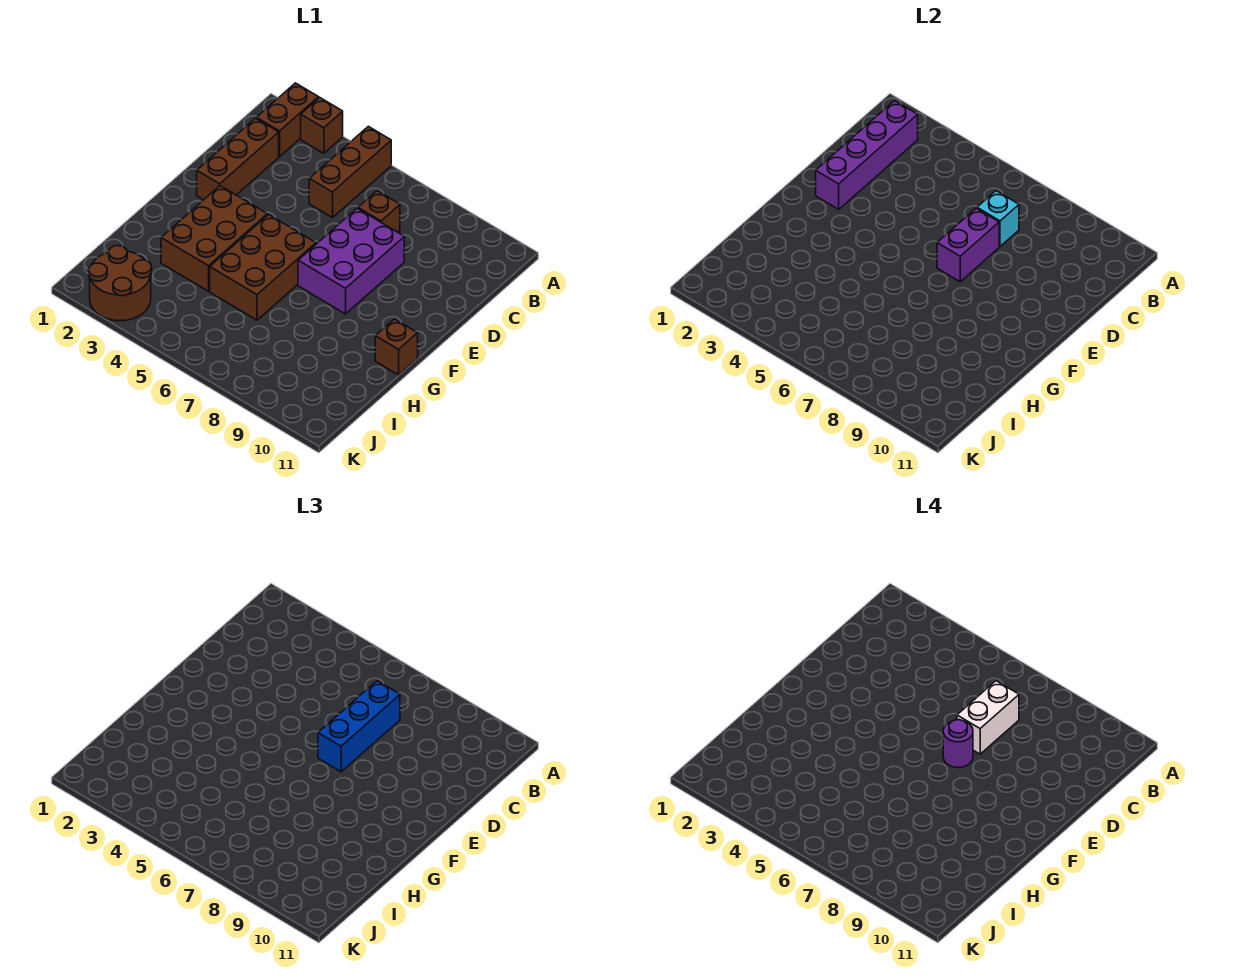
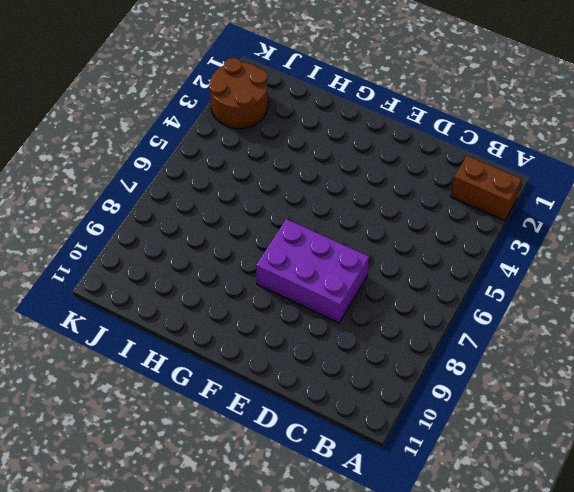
none -> brown 1x1 brick [301,98,343,153]
none -> brown 1x3 brick [309,126,391,218]
none -> brown 1x3 brick [197,118,279,200]

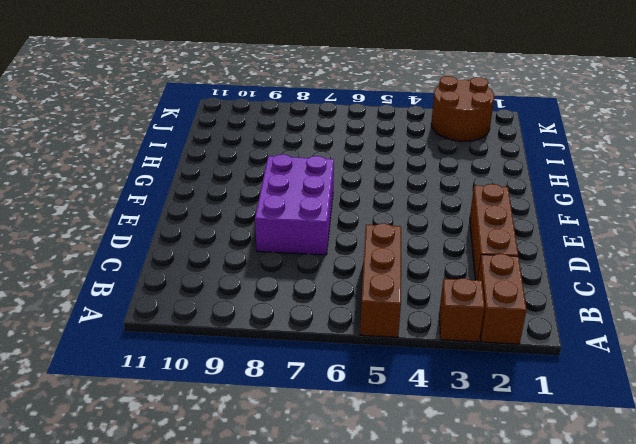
none -> brown 1x1 brick [358,191,400,232]
none -> brown 2x3 brick [161,186,267,291]
none -> brown 2x3 brick [210,215,316,320]

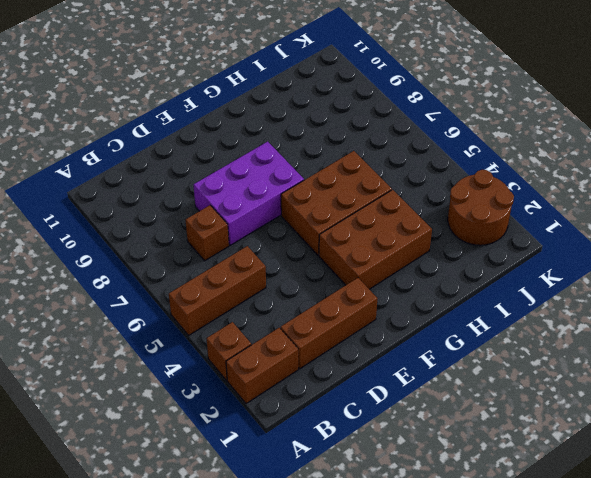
none -> brown 1x1 brick [375,319,418,375]
none -> purple 1x4 brick [816,101,918,209]
none -> cyan 1x1 brick [977,191,1019,246]

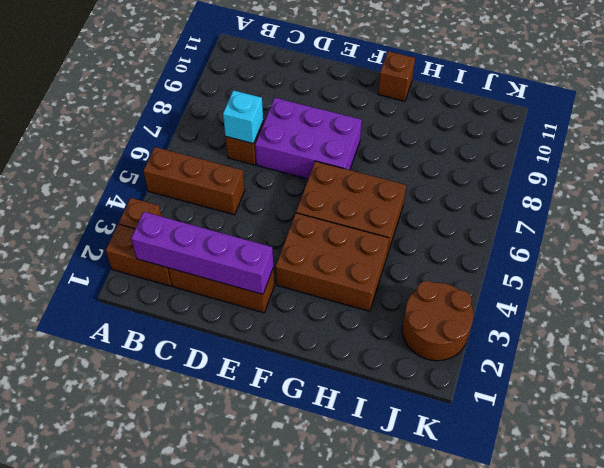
none -> purple 1x2 brick [937,208,999,282]
none -> blue 1x3 brick [318,681,400,772]
none -> white 1x2 brick [957,681,1019,754]

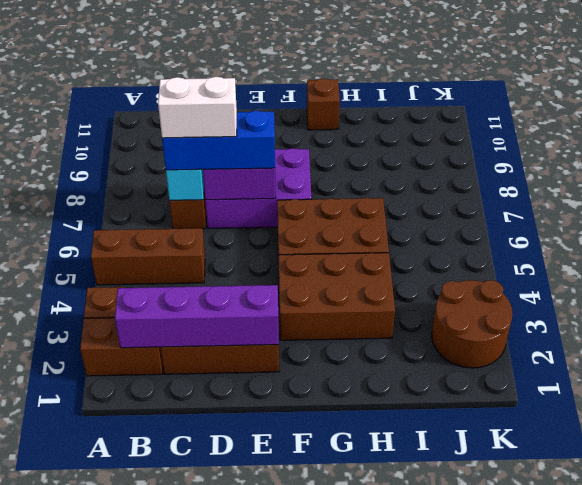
none -> purple 1x1 round brick [943,720,973,768]

